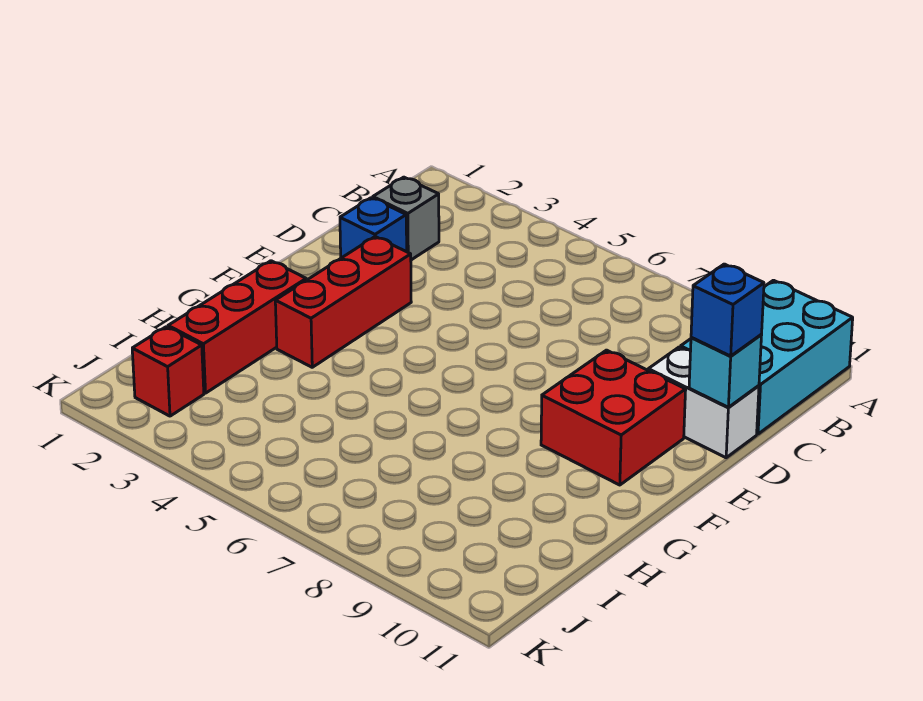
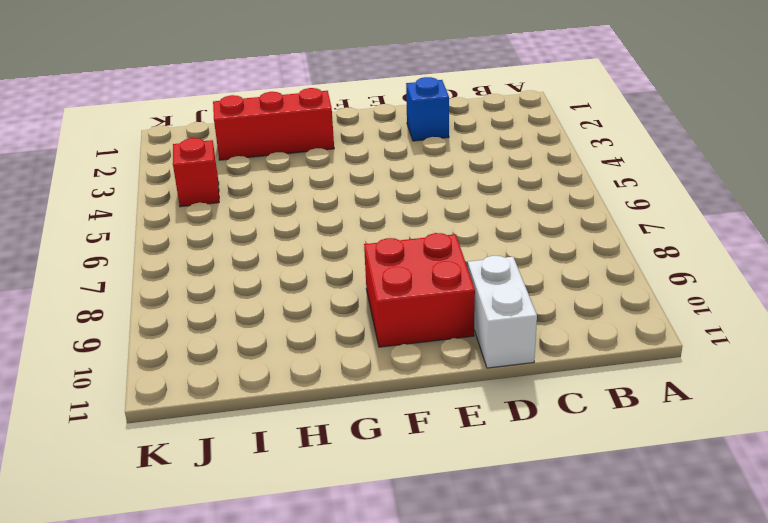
red 1x1 brick [173,138,219,207] -> red 1x1 brick moved to [132,327,204,416]
none -> cyan 2x3 brick [681,280,853,434]
none -> grey 1x1 brick [373,177,439,260]

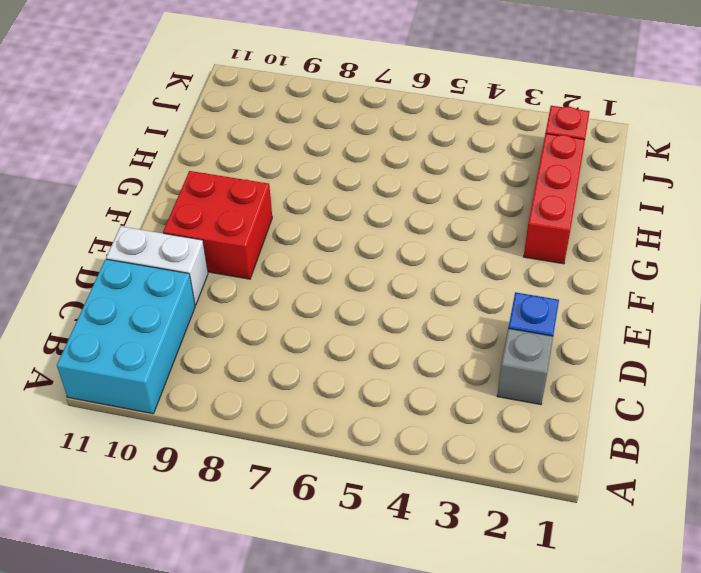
none -> red 1x3 brick [275,237,411,367]
none -> cyan 1x1 brick [689,335,762,407]

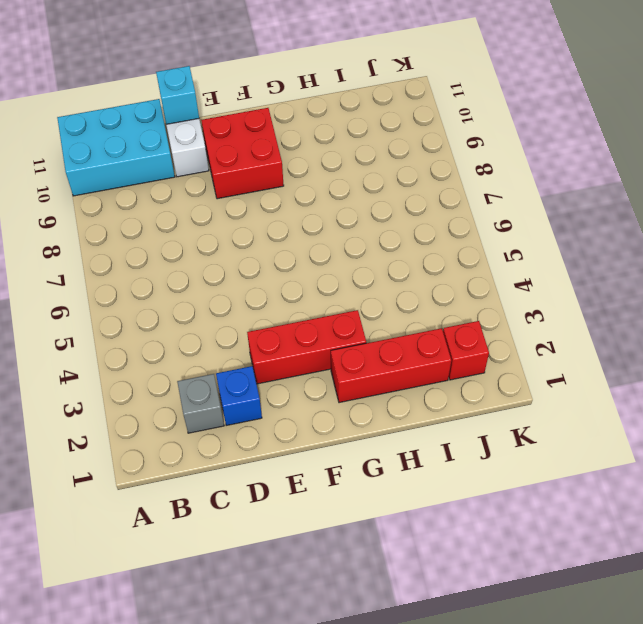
none -> blue 1x1 brick [691,264,764,356]

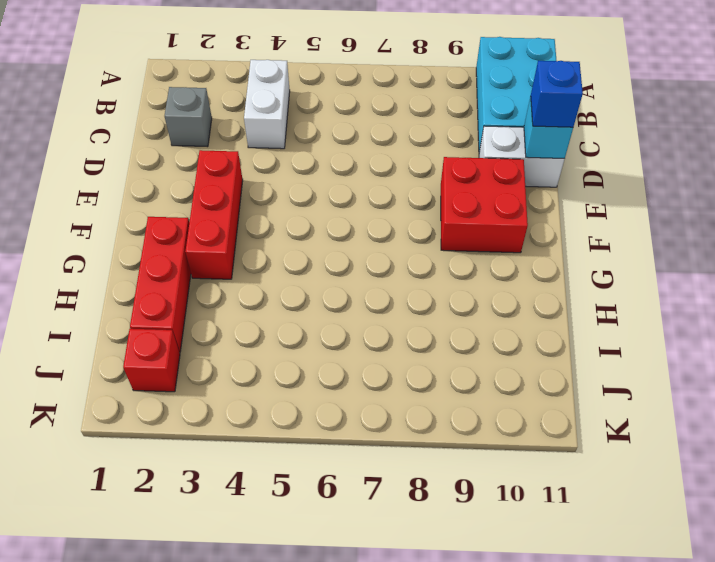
white 1x2 brick [244,60,290,149] -> none
none -> blue 1x1 brick [340,198,407,258]

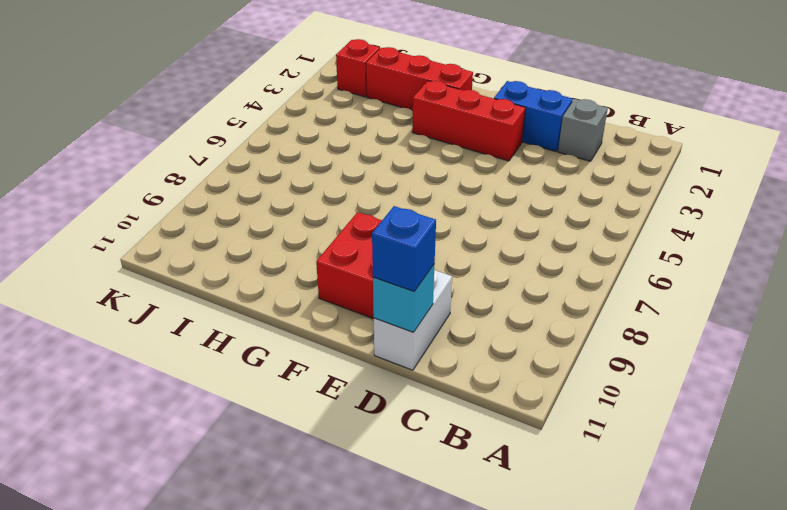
blue 1x2 brick [494,81,573,151] -> blue 1x1 brick [340,198,407,258]
none -> cyan 2x3 brick [681,280,853,434]

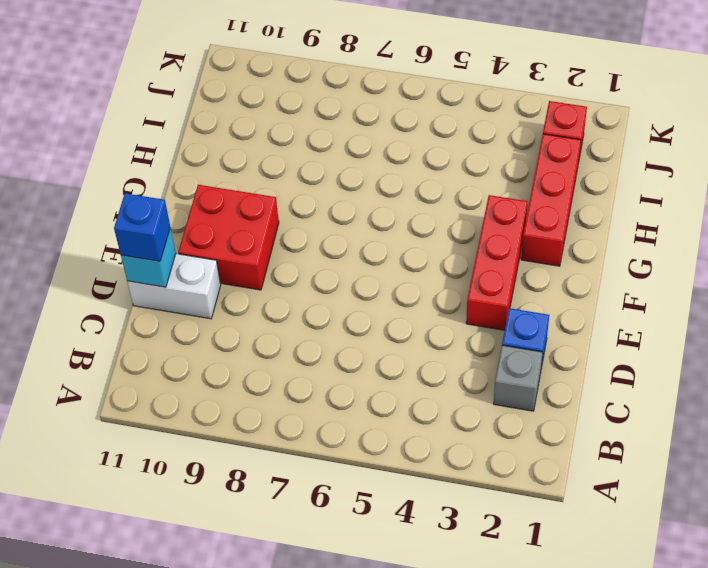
none -> cyan 2x3 brick [681,280,853,434]

